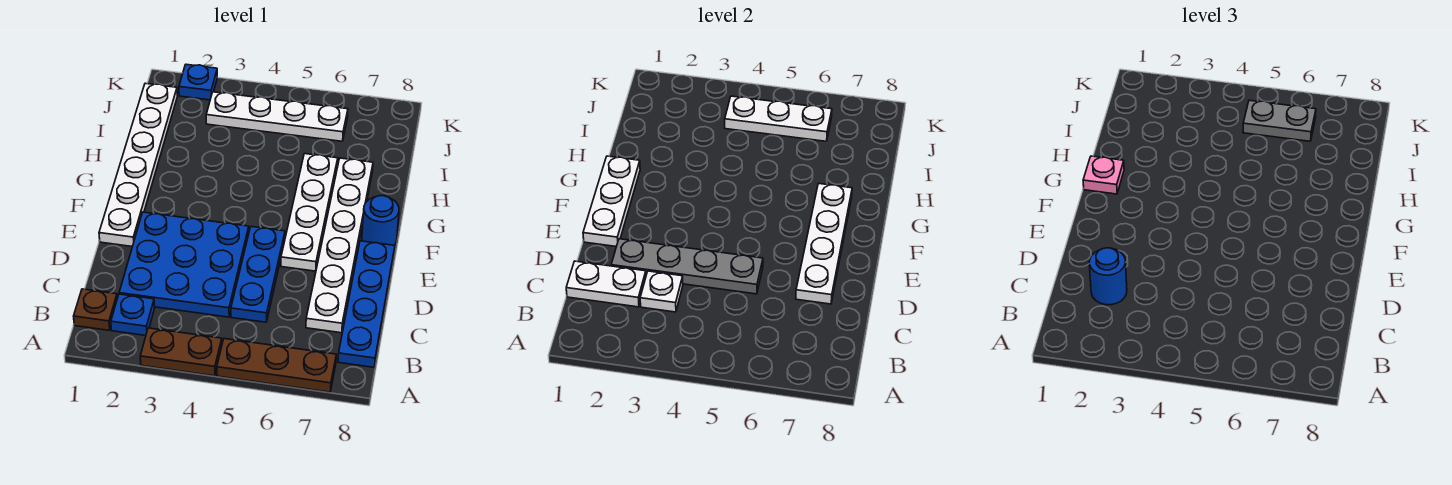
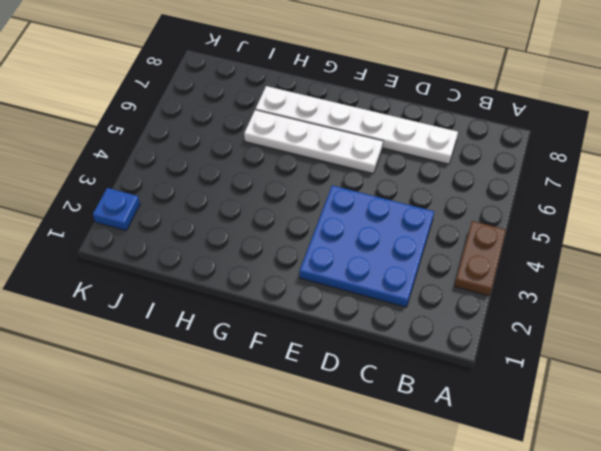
none -> brown 1x3 plate [217,339,336,392]
none -> brown 1x1 plate [74,289,117,330]
none -> blue 1x1 plate [111,294,155,336]

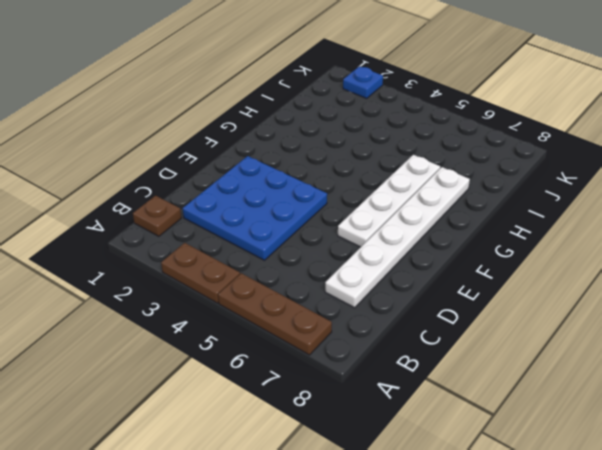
none -> blue 1x1 plate [111,294,155,336]
none -> blue 1x4 plate [338,241,395,367]
none -> blue 1x3 plate [231,227,285,322]

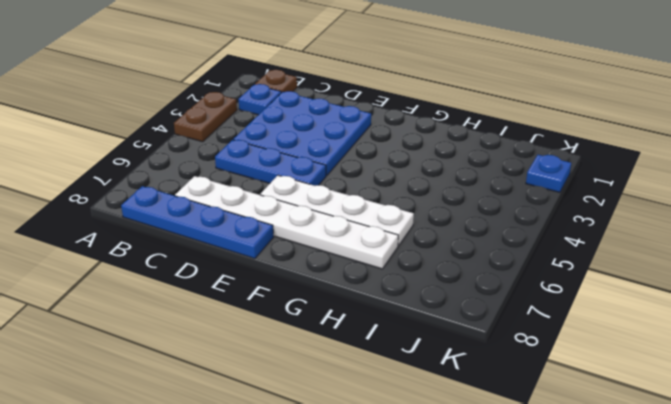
none -> brown 1x3 plate [217,339,336,392]
none -> white 1x6 plate [99,83,177,247]
none -> blue 1x1 round brick [362,196,399,245]

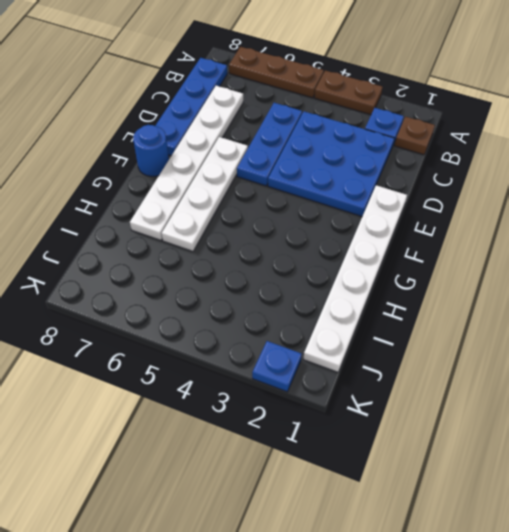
none -> white 1x4 plate [206,92,348,141]
none -> white 1x2 plate [566,261,646,307]
none -> white 1x1 plate [640,271,683,312]

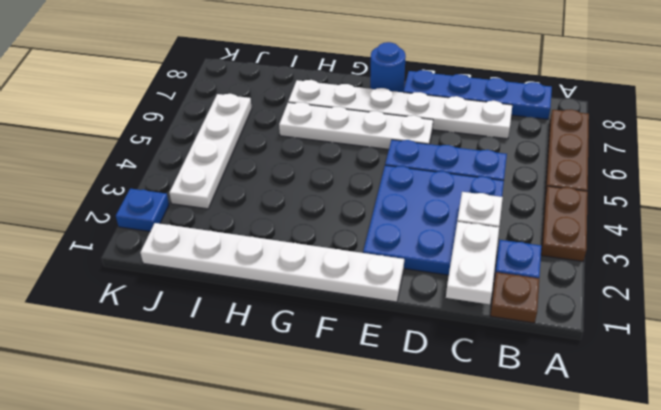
none -> grey 1x4 plate [611,239,763,294]
none -> white 1x4 plate [796,184,852,304]
none -> white 1x3 plate [583,156,640,247]

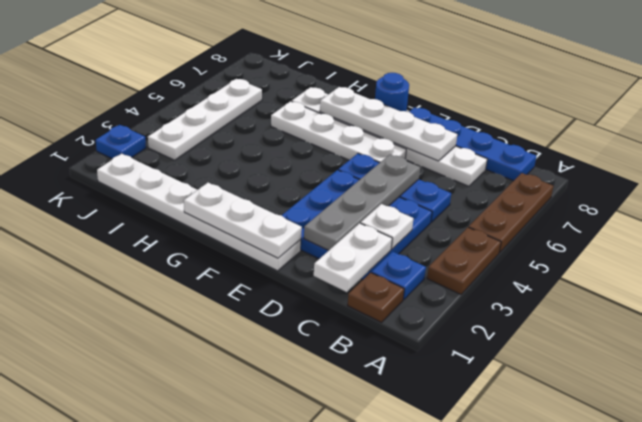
none -> white 1x3 plate [725,96,832,141]
none -> blue 1x1 round brick [1089,248,1127,305]
none -> pink 1x1 plate [1083,156,1124,194]

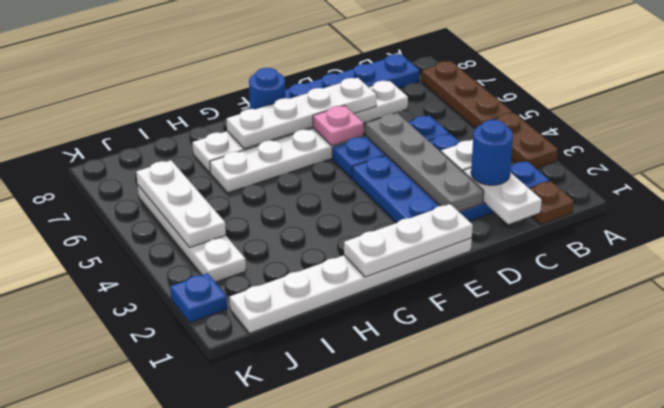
pink 1x1 plate [313,105,363,146] -> pink 1x1 plate moved to [1083,156,1124,194]
none -> grey 1x2 plate [1243,100,1316,141]

